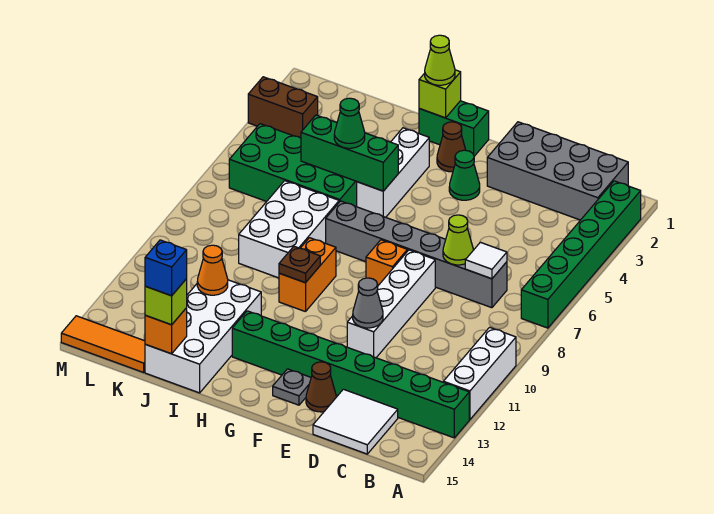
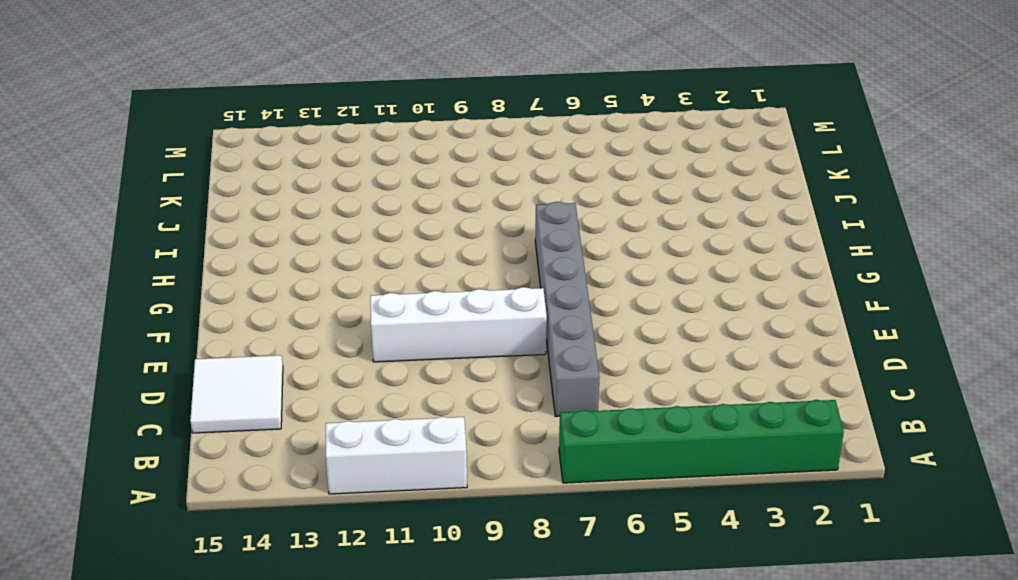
none -> green 1x8 brick [232,311,469,438]
none -> grey 2x4 brick [487,122,628,220]
none -> brown 1x1 cone [306,362,336,412]
none -> green 1x1 cone [449,150,480,200]

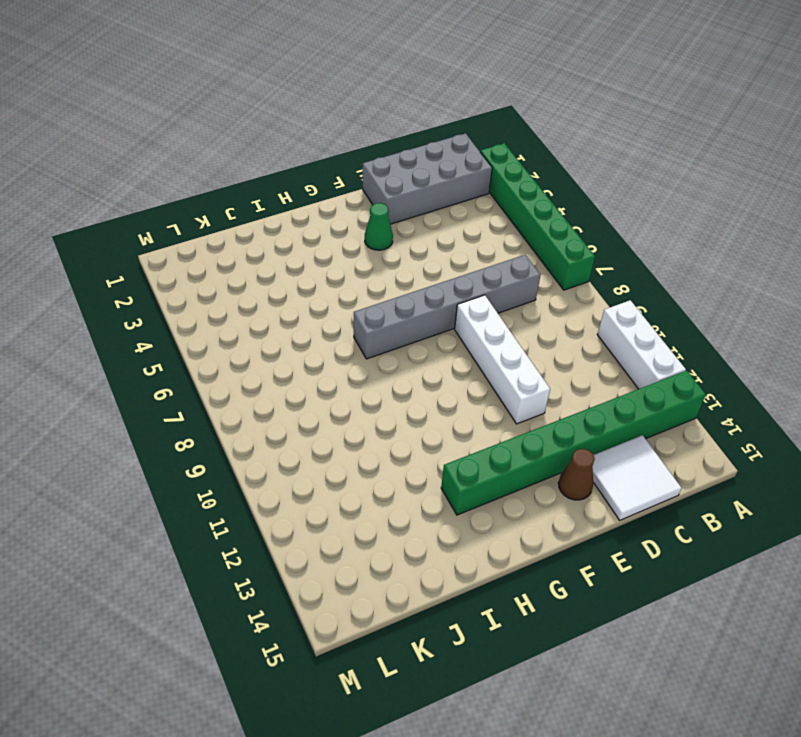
none -> orange 1x1 brick [366,240,407,285]
none -> grey 1x1 plate [273,369,311,405]
none -> green 1x2 brick [419,101,489,156]
none -> brown 1x1 cone [437,122,466,172]

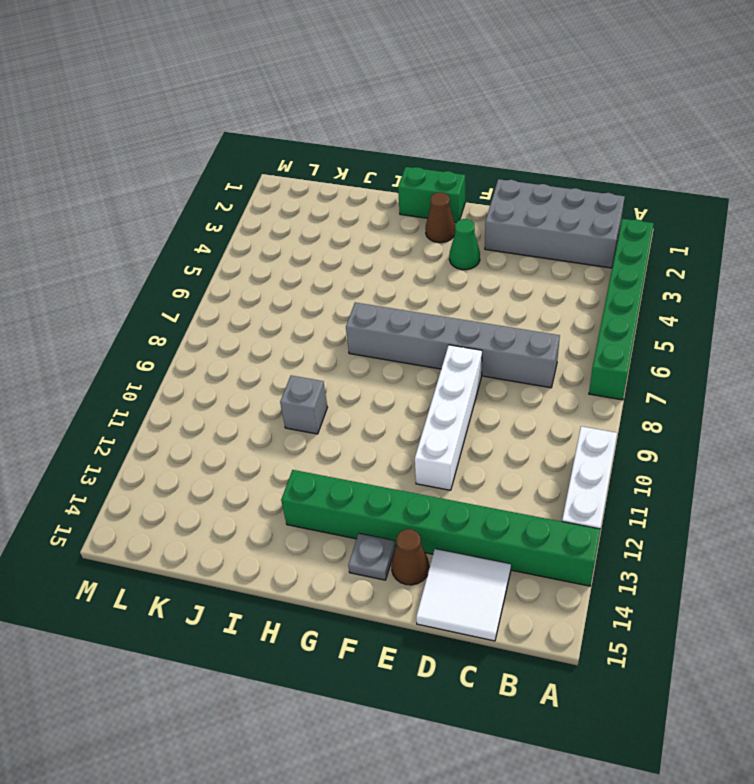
grey 1x1 brick [280,376,327,434] -> none
none -> orange 1x1 brick [366,240,407,285]
none -> white 1x3 brick [357,128,429,217]
none -> orange 1x2 brick [279,238,336,312]
none -> green 2x4 brick [229,124,357,207]

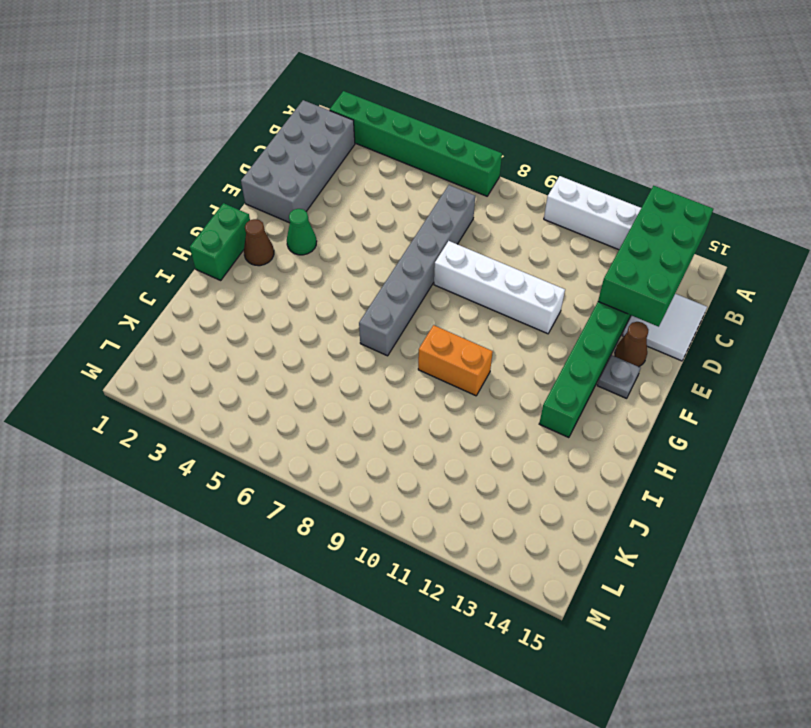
green 2x4 brick [598,186,713,327] -> green 2x4 brick moved to [229,124,357,207]
none -> orange 1x1 brick [366,240,407,285]
none -> white 1x3 brick [357,128,429,217]
none -> white 2x3 brick [239,181,339,278]
none -> white 2x4 brick [145,280,261,393]

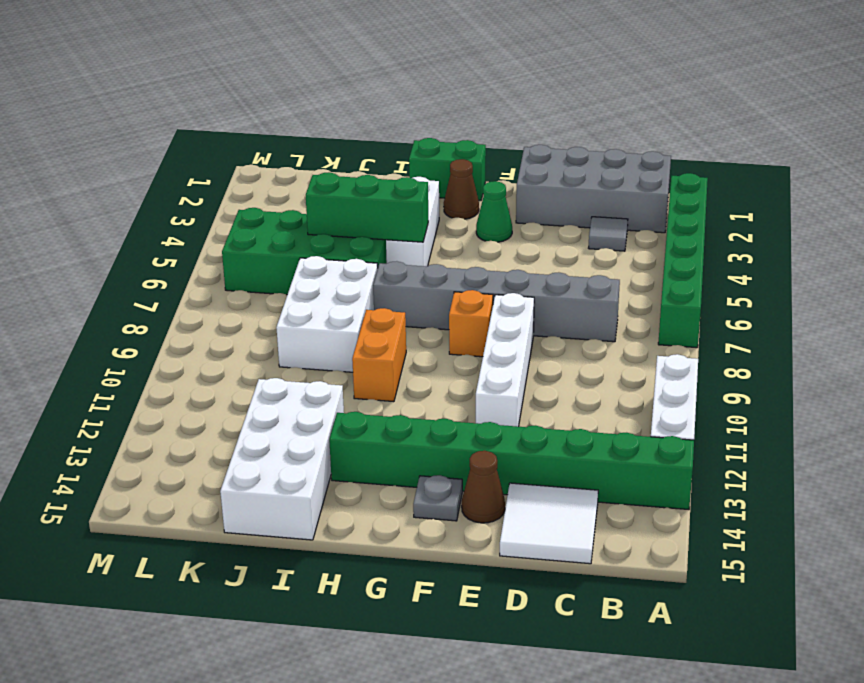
grey 1x1 tile [589,217,628,251] -> none
none -> orange 1x3 tile [61,316,145,372]
none -> brown 1x2 brick [248,77,318,138]
none -> white 1x1 tile [465,242,507,279]
none -> lime 1x1 cone [443,215,473,265]

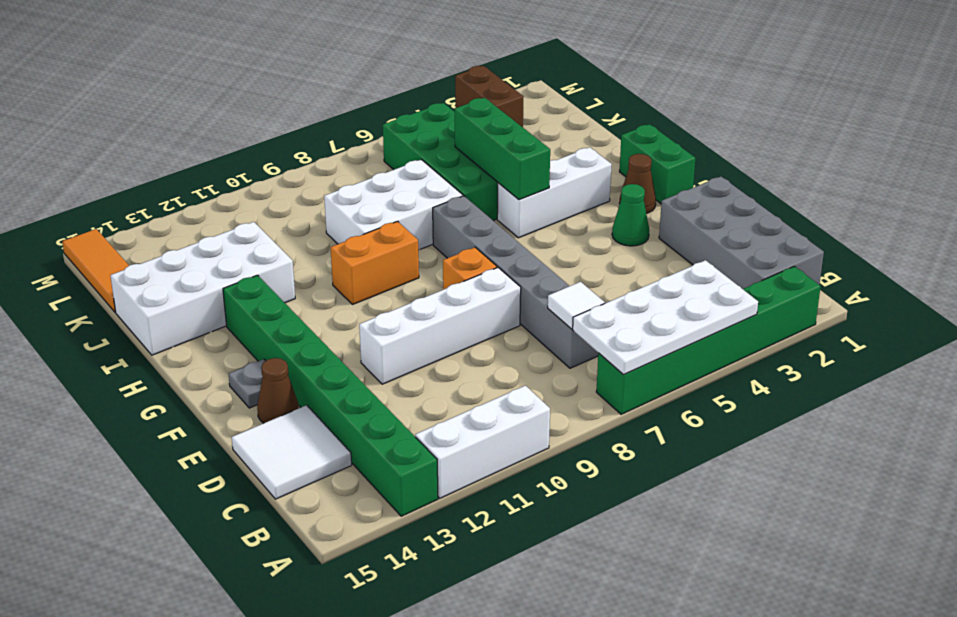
white 2x4 plate [573,260,758,375] -> none
none -> lime 1x1 cone [443,215,473,265]
none -> grey 1x1 cone [353,278,383,328]
none -> lime 1x1 brick [419,70,461,118]
none -> brown 1x1 plate [279,246,320,283]

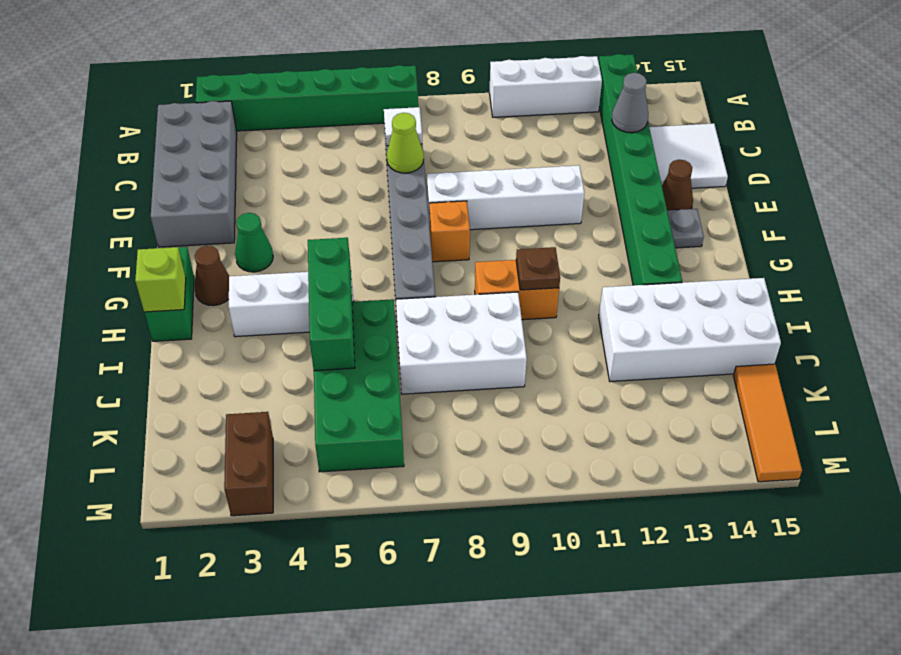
grey 1x1 cone [612,73,648,133] -> grey 1x1 cone moved to [353,278,383,328]
none -> orange 1x1 cone [197,245,228,295]
none -> orange 1x1 brick [145,308,187,354]
none -> lime 1x1 cone [425,35,455,85]
none -> green 1x1 cone [334,98,365,148]

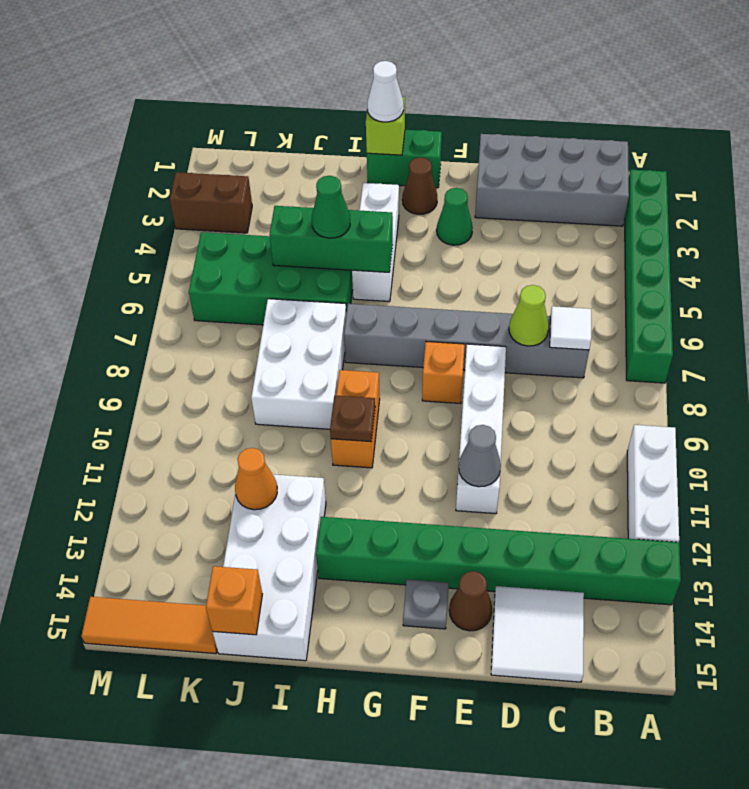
white 1x1 cone [367,61,404,122] -> lime 1x1 cone [425,35,455,85]
none -> lime 1x1 brick [145,279,187,325]
none -> blue 1x1 brick [145,240,187,296]

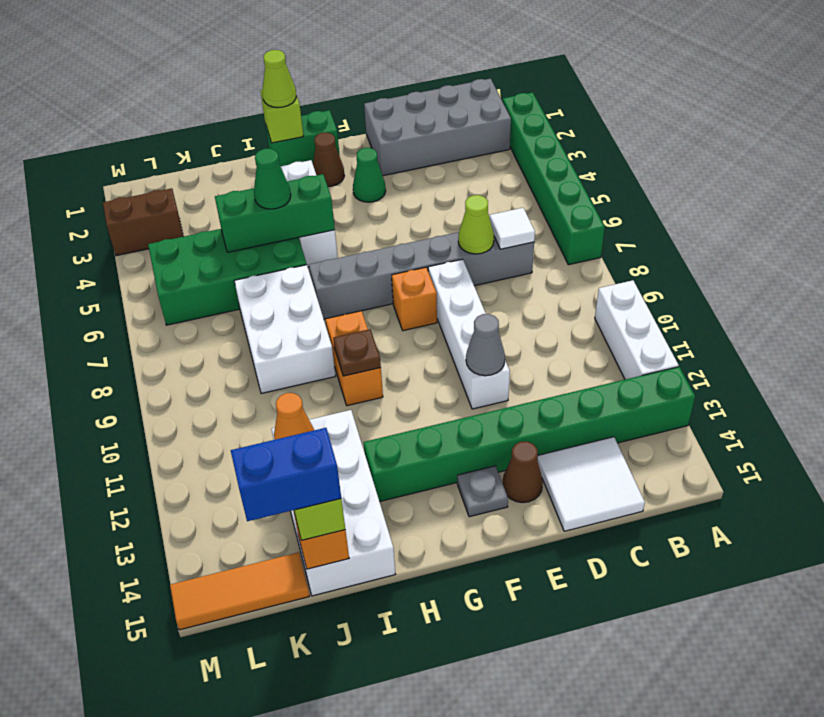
blue 1x2 brick [231,428,341,521] -> blue 1x1 brick [145,240,187,296]

